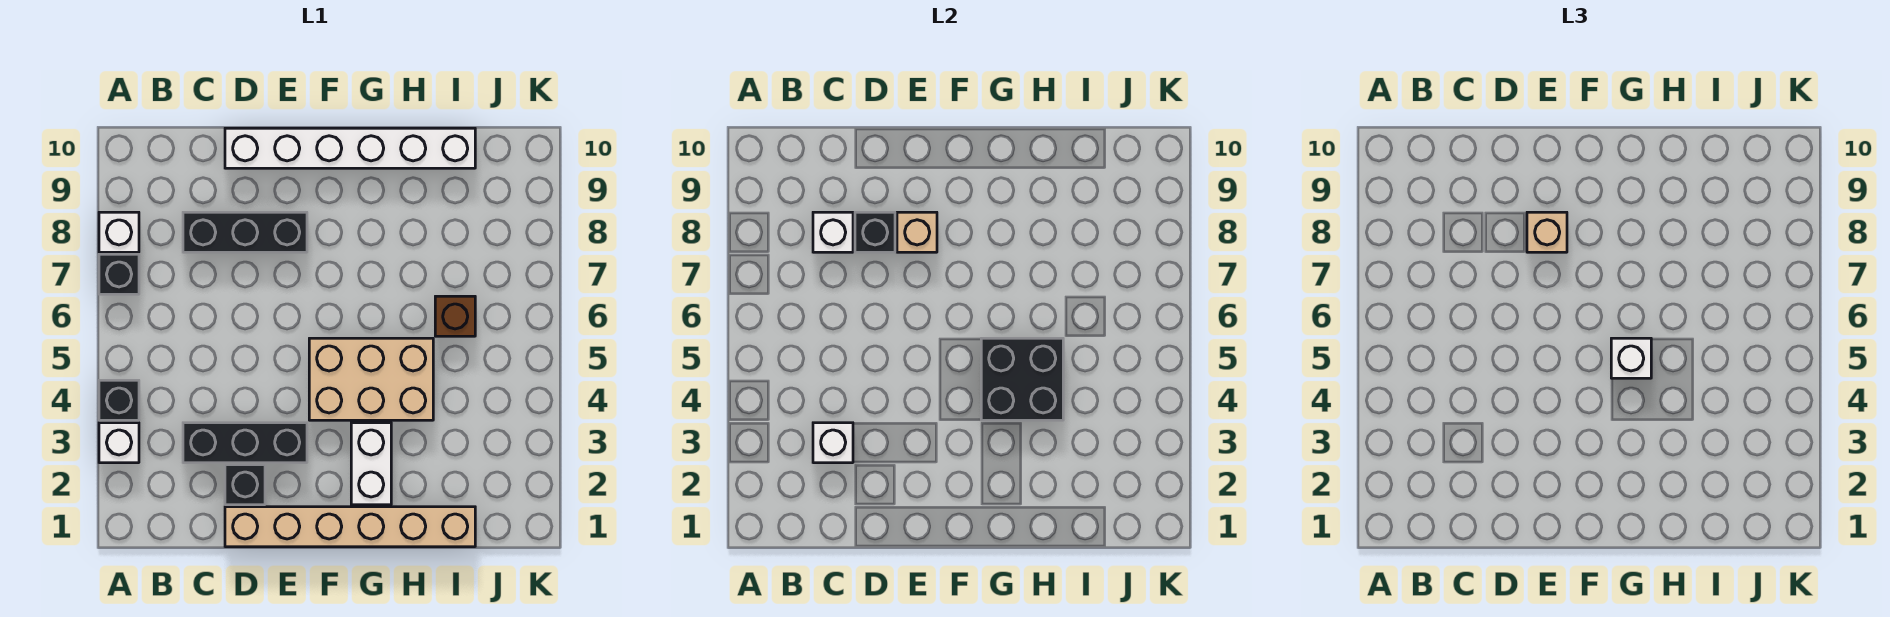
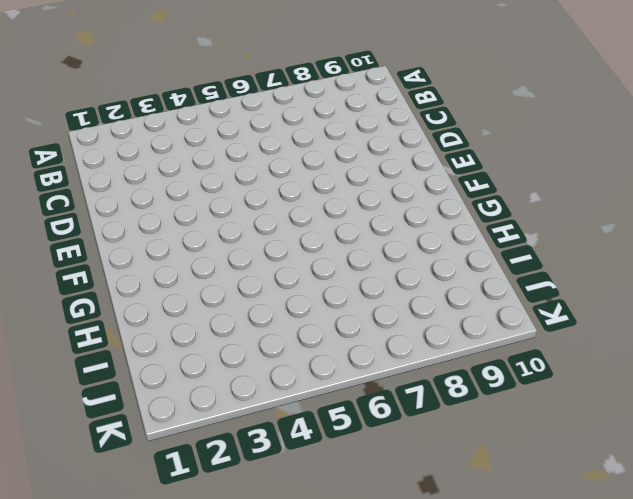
none -> white 1x1 brick [99,423,139,463]
none -> black 1x1 brick [99,380,139,420]
none -> black 1x1 brick [99,254,139,294]

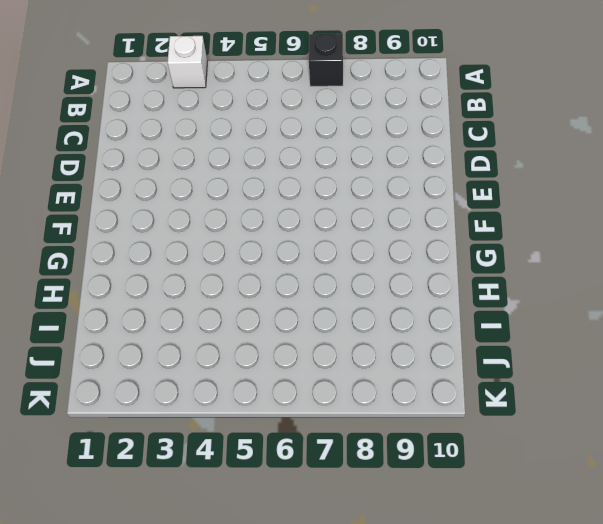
none -> black 1x1 brick [99,380,139,420]
none -> white 1x1 brick [99,212,139,252]
none -> black 1x3 brick [183,423,307,463]

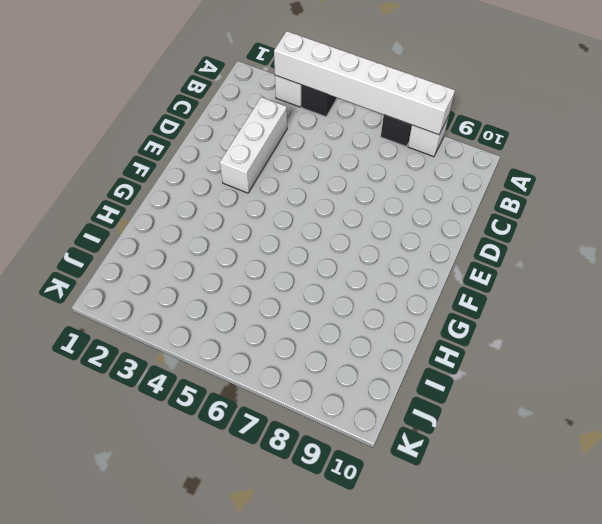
white 1x6 brick [274,31,455,135] -> white 1x6 brick turned to [225,128,475,168]
white 1x3 brick [220,97,287,193] -> black 1x3 brick [183,423,307,463]
none -> black 1x3 brick [183,212,307,252]
none -> tan 1x6 brick [225,507,475,547]
none -> black 1x1 brick [225,465,265,505]

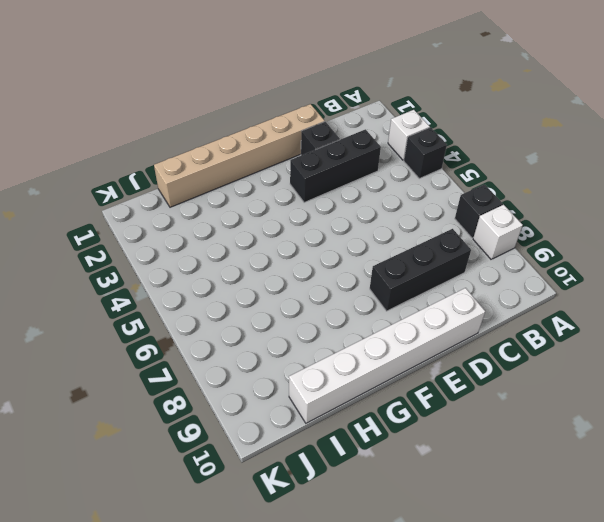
none -> tan 2x3 brick [309,338,433,420]
none -> white 1x2 brick [351,423,391,505]
none -> brown 1x1 brick [435,296,475,336]

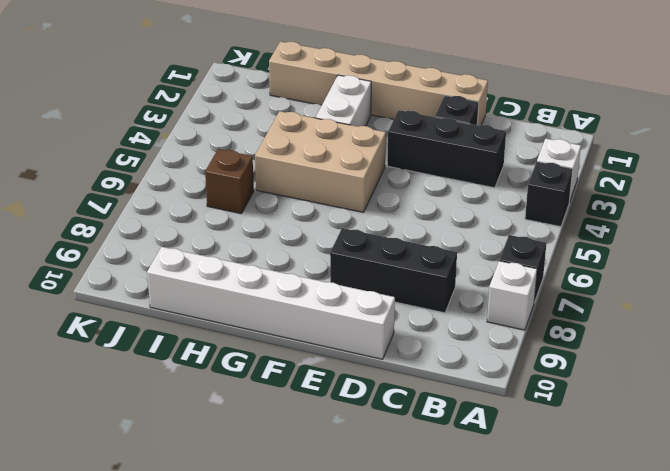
none -> white 1x1 brick [813,423,853,463]
none -> white 1x1 brick [813,212,853,252]
none -> black 1x1 brick [855,212,895,252]

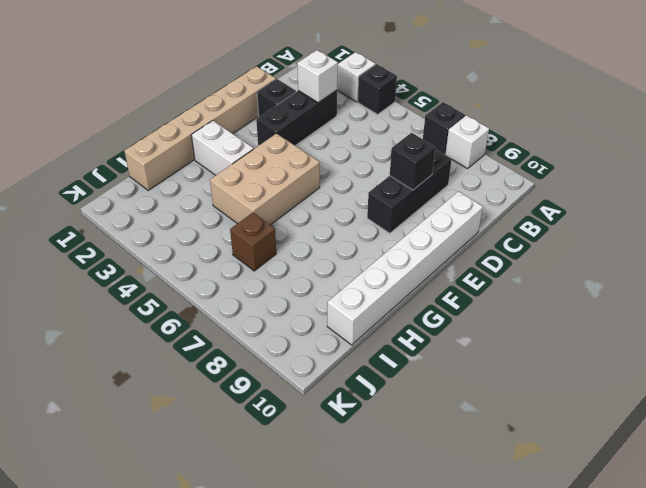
none -> white 1x1 brick [813,212,853,252]
none -> tan 1x1 brick [897,212,937,252]
none -> black 2x2 brick [981,338,1063,420]

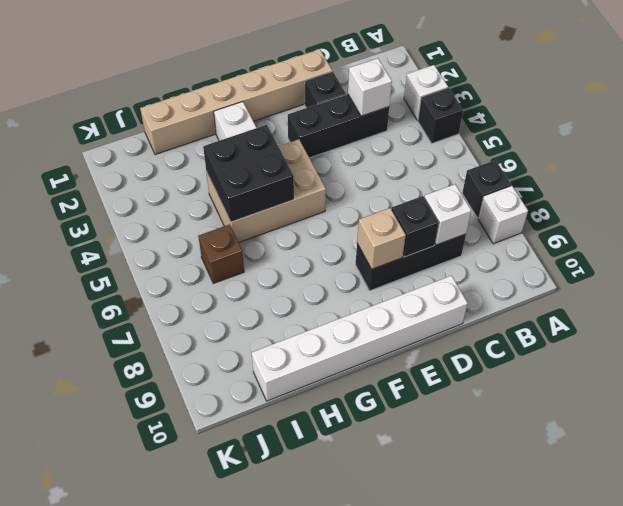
none -> tan 1x1 brick [1527,212,1567,252]
none -> white 1x1 brick [1611,338,1651,378]

